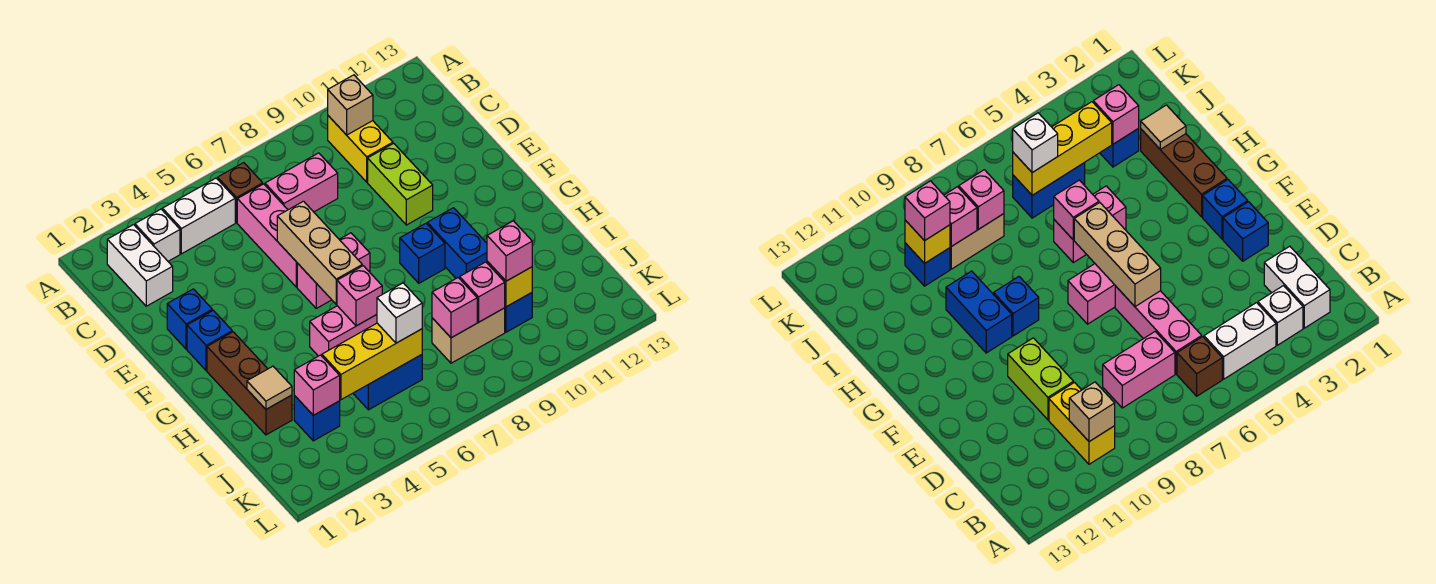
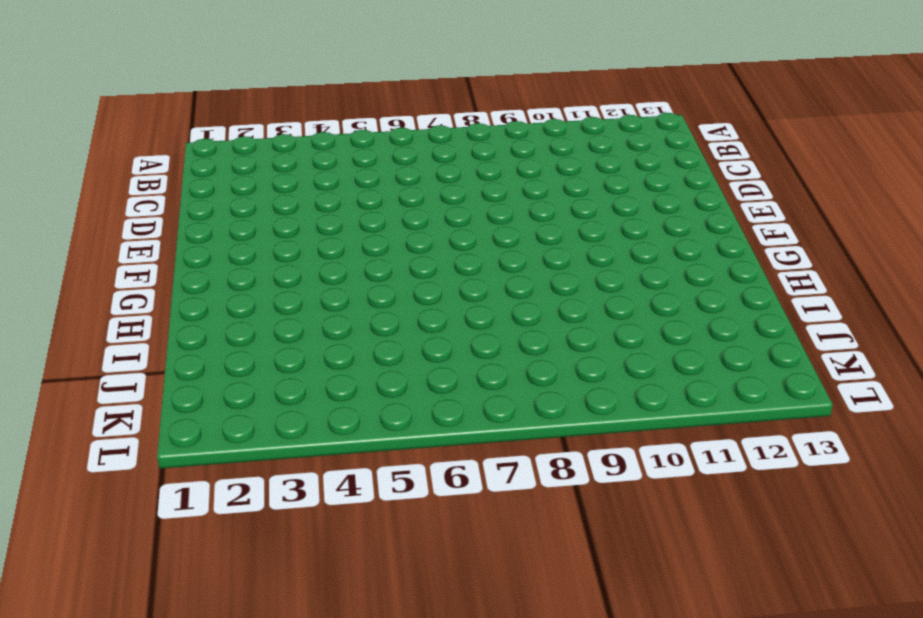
none -> white 1x2 brick [107,225,173,306]
none -> white 1x1 brick [135,209,180,261]
none -> white 1x2 brick [162,178,235,254]
none -> brown 1x1 brick [218,163,263,223]

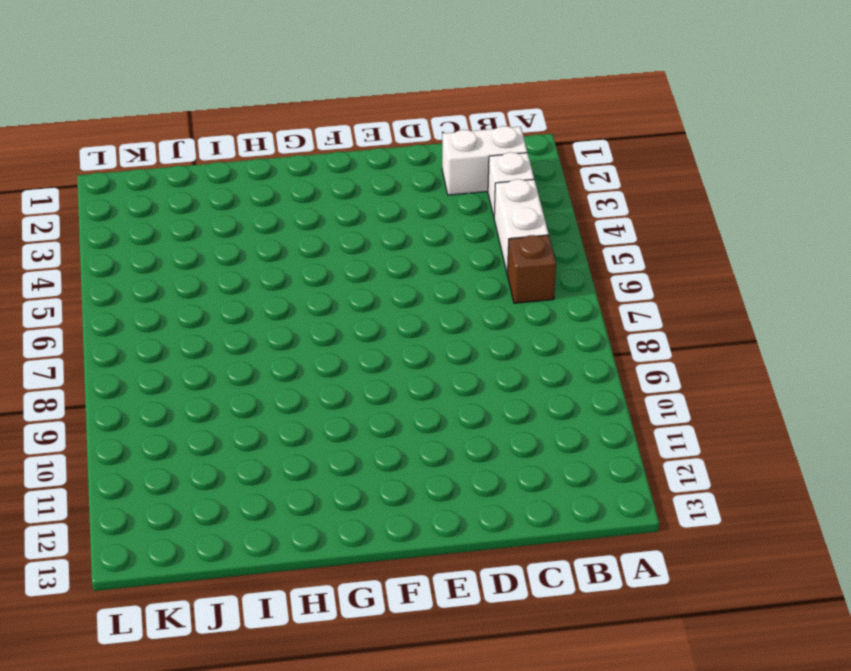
none -> yellow 1x2 brick [328,116,393,182]
none -> pink 1x3 brick [237,184,297,287]
none -> pink 1x2 brick [265,153,338,212]
none -> lime 1x2 brick [368,143,433,225]

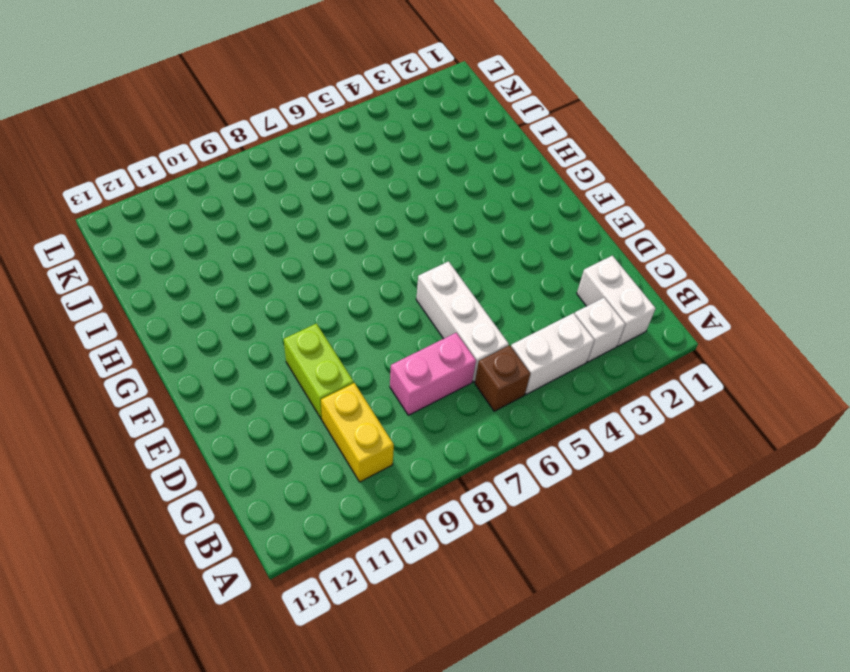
white 1x3 brick [416,261,509,382] -> pink 1x3 brick [237,184,297,287]
none -> blue 1x1 brick [167,289,212,349]
none -> blue 1x1 brick [187,310,232,371]
none -> pink 1x2 brick [297,233,370,308]
none -> brown 1x3 brick [207,332,292,435]

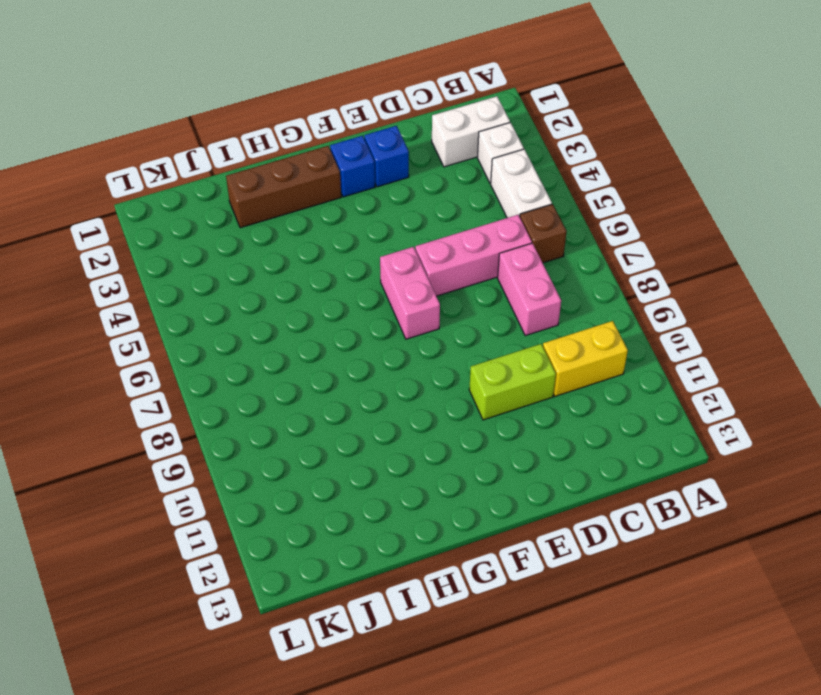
none -> blue 1x1 brick [400,223,445,283]
none -> blue 1x2 brick [427,208,487,279]
none -> pink 1x2 brick [310,306,377,356]
none -> blue 1x1 brick [294,395,340,441]

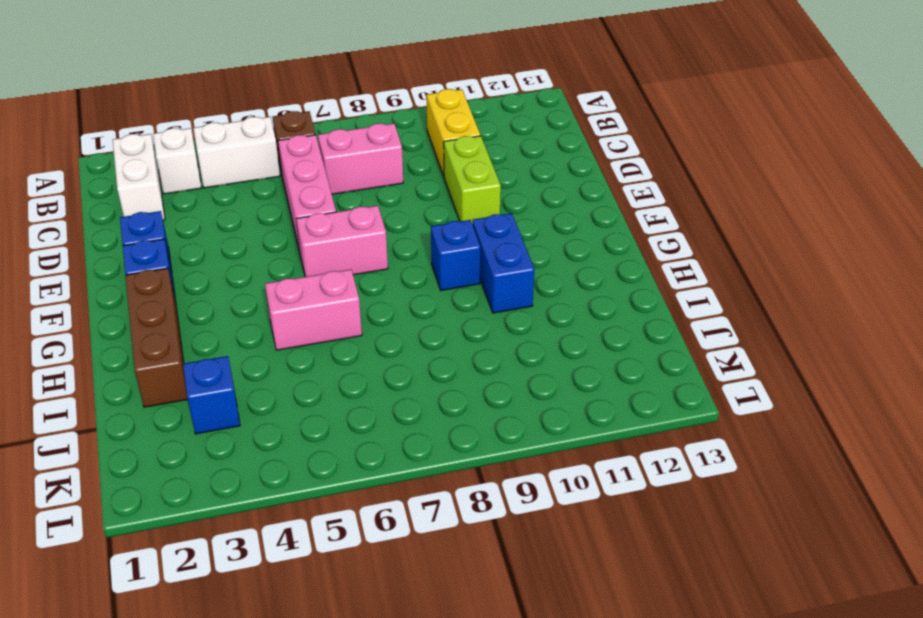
none -> blue 1x2 brick [353,355,422,410]
none -> tan 1x2 brick [432,308,505,363]
none -> blue 1x1 brick [505,293,532,332]
none -> tan 1x1 brick [328,75,373,135]

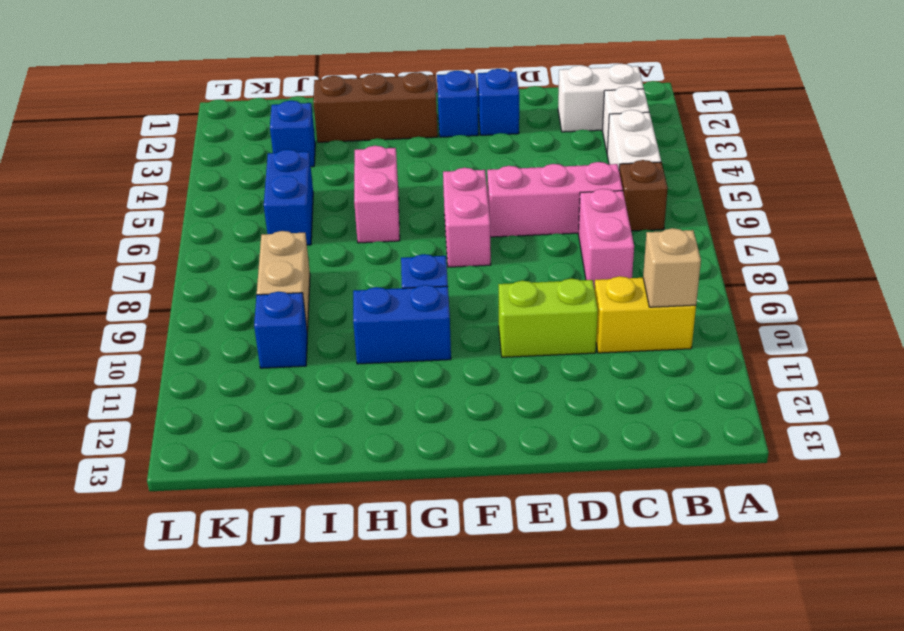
none -> tan 1x3 brick [277,201,362,304]
none -> pink 1x1 brick [337,266,382,326]
none -> tan 1x1 tile [247,366,292,409]
none -> pink 1x1 brick [294,355,340,415]

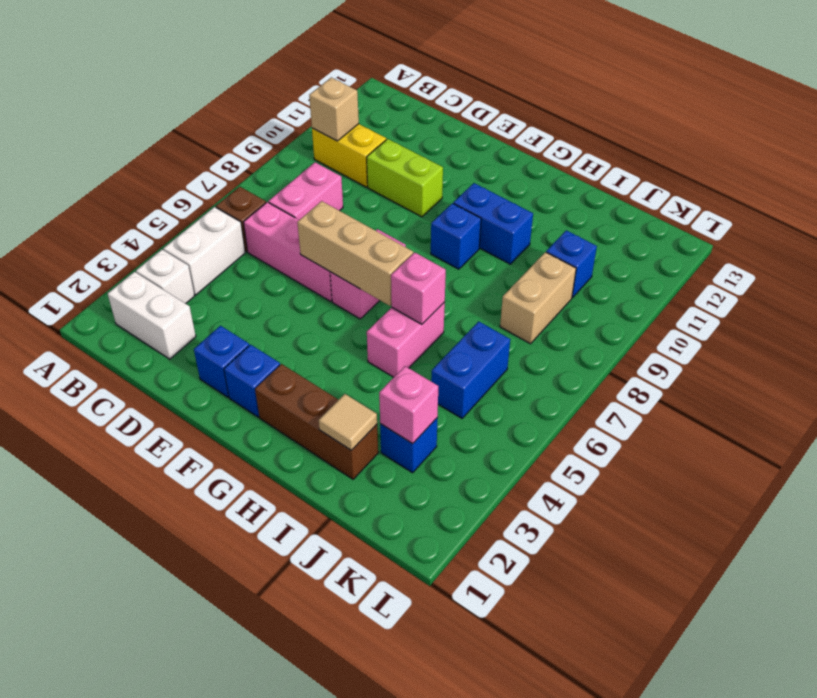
none -> yellow 1x3 brick [322,323,422,400]
none -> pink 1x1 brick [432,278,477,338]
none -> pink 1x1 brick [460,262,505,322]
none -> yellow 1x1 brick [487,261,532,307]

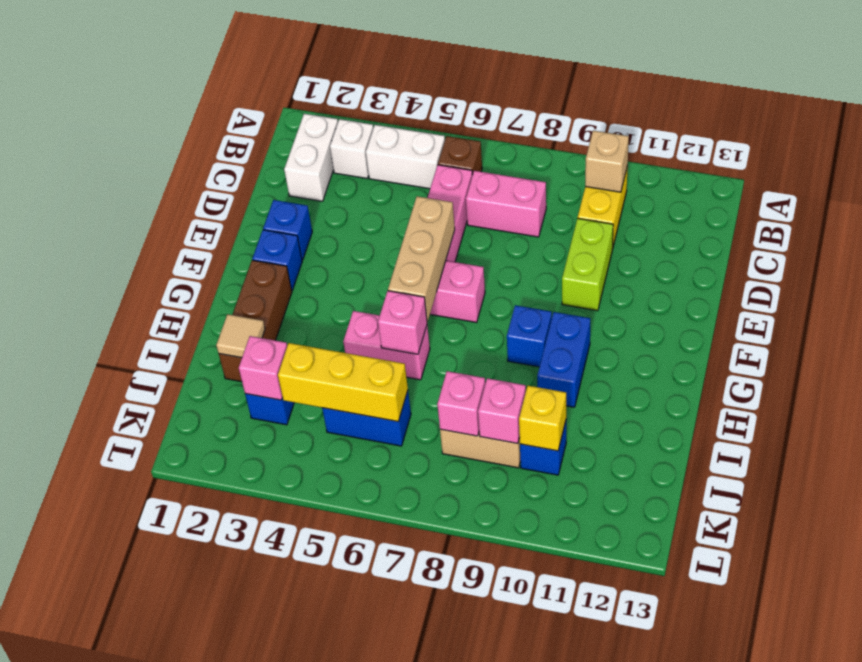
none -> white 1x1 brick [377,283,422,343]
none -> pink 1x1 brick [487,221,532,281]

